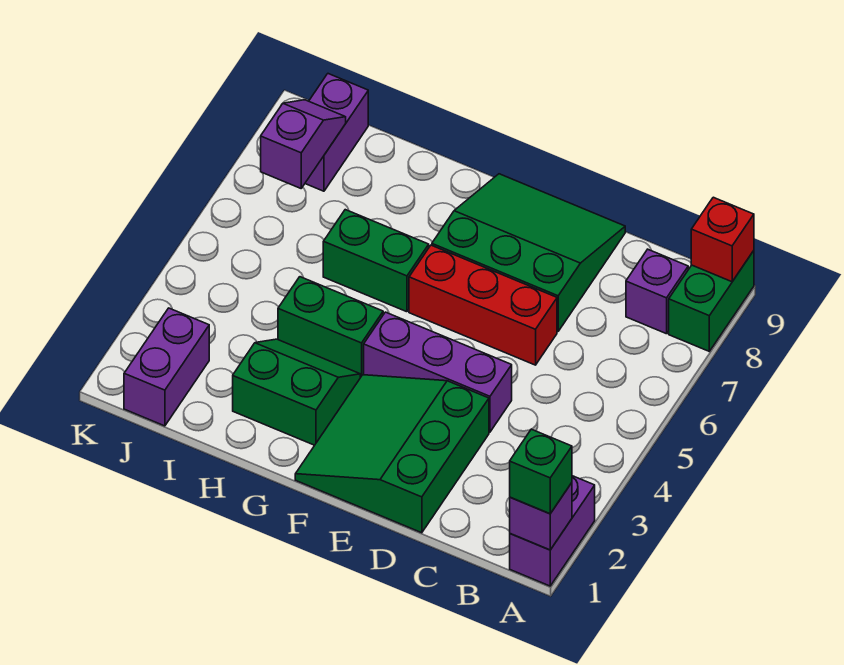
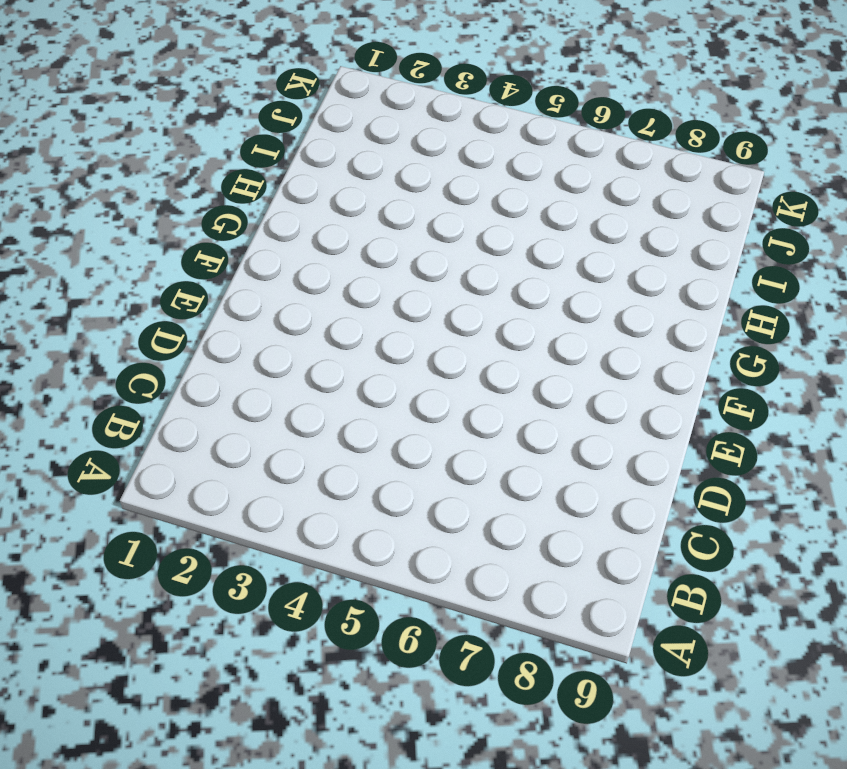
none -> purple 1x2 brick [510,476,595,586]
none -> green 1x2 brick [669,251,754,351]
none -> purple 1x1 brick [626,249,688,334]

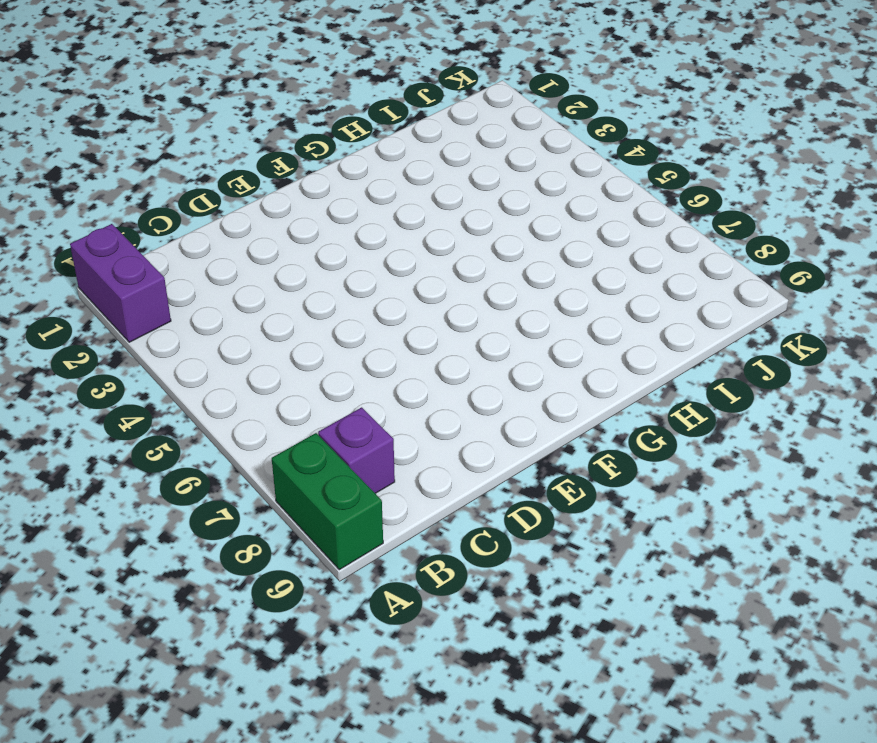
none -> green 3x3 slope [295,375,489,533]
none -> purple 1x3 brick [364,312,512,432]
none -> red 1x3 brick [409,245,557,365]

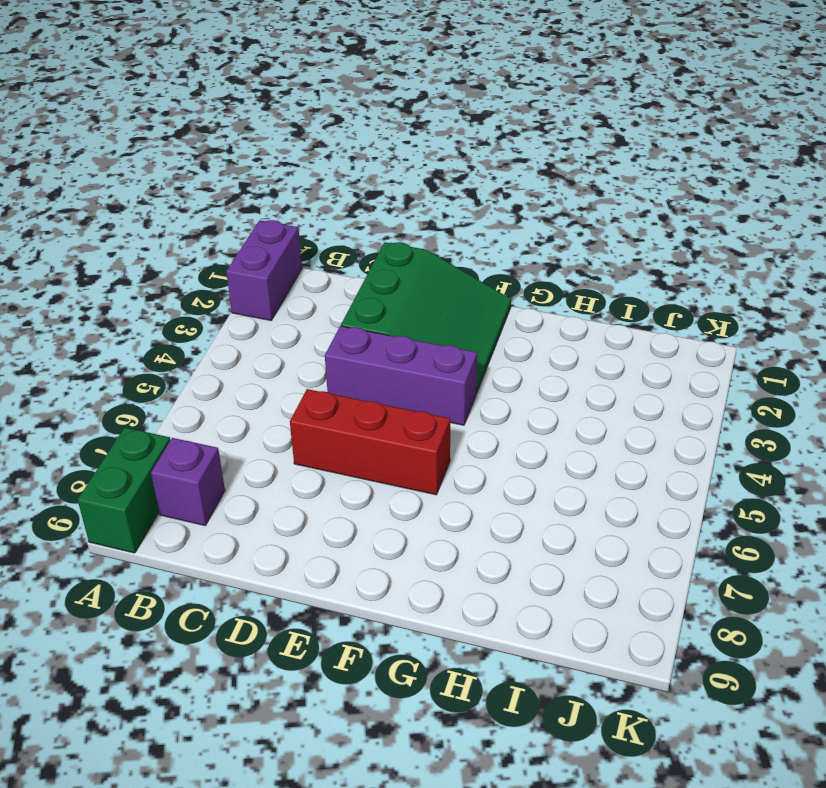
none -> green 3x3 slope [432,174,625,331]
none -> green 2x2 slope [233,339,360,445]
none -> green 1x2 brick [278,277,383,378]

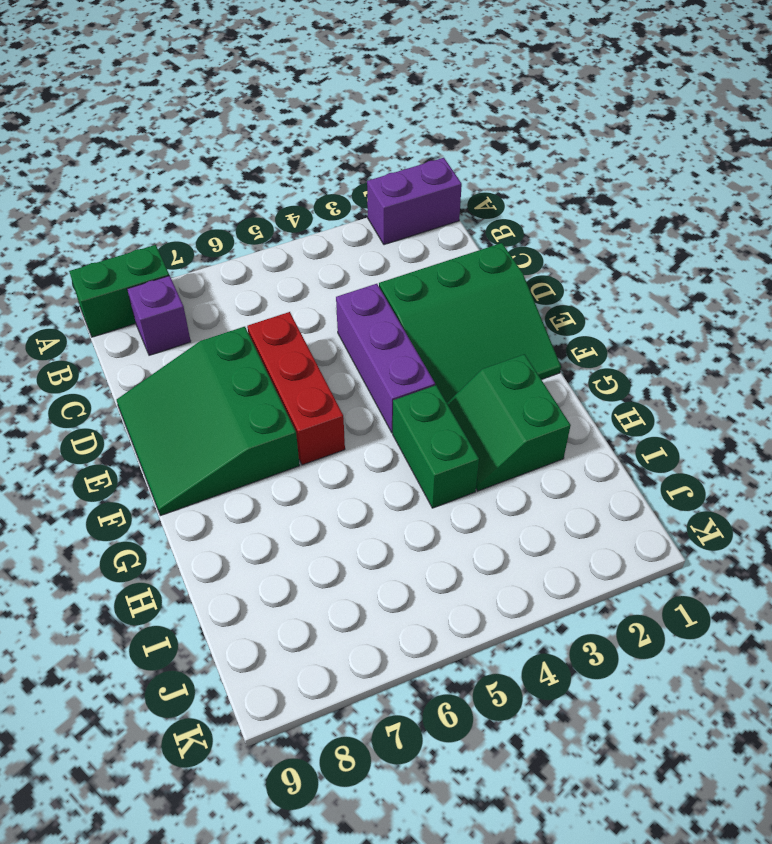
none -> green 1x2 brick [323,210,429,312]
none -> purple 1x2 brick [124,308,209,426]
none -> purple 1x2 brick [305,74,368,191]

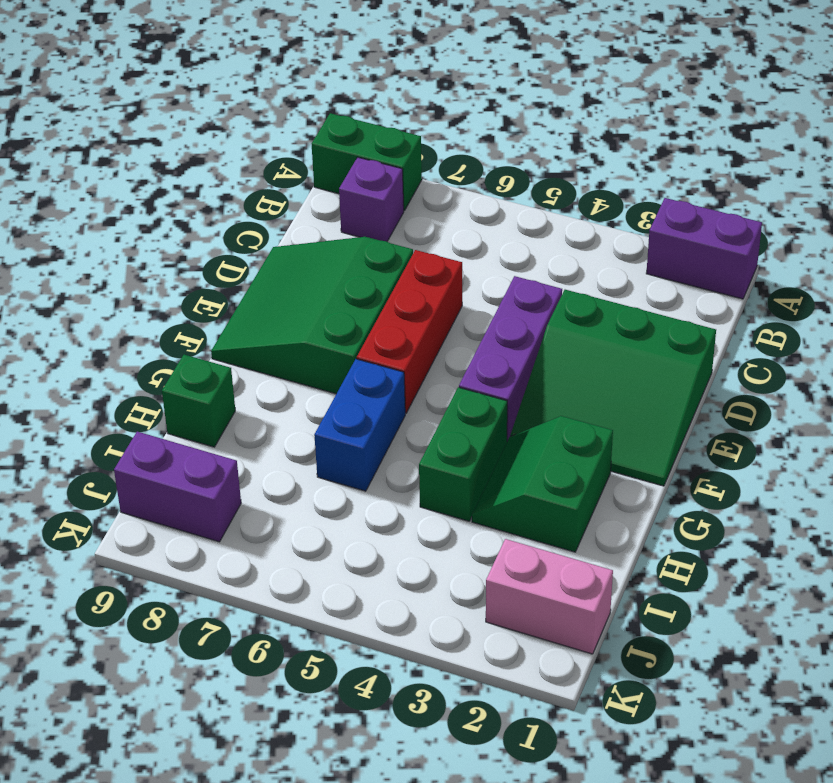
blue 1x2 brick [314,359,405,491] -> green 1x2 brick [323,210,429,312]
green 1x1 brick [162,355,235,447] -> green 1x1 brick moved to [510,429,572,514]
pink 1x2 brick [486,539,613,654] -> purple 1x2 brick [124,308,209,426]
none -> purple 1x1 brick [510,483,572,550]
none -> red 1x1 brick [691,197,754,282]
none -> purple 1x2 slope [261,100,346,188]

